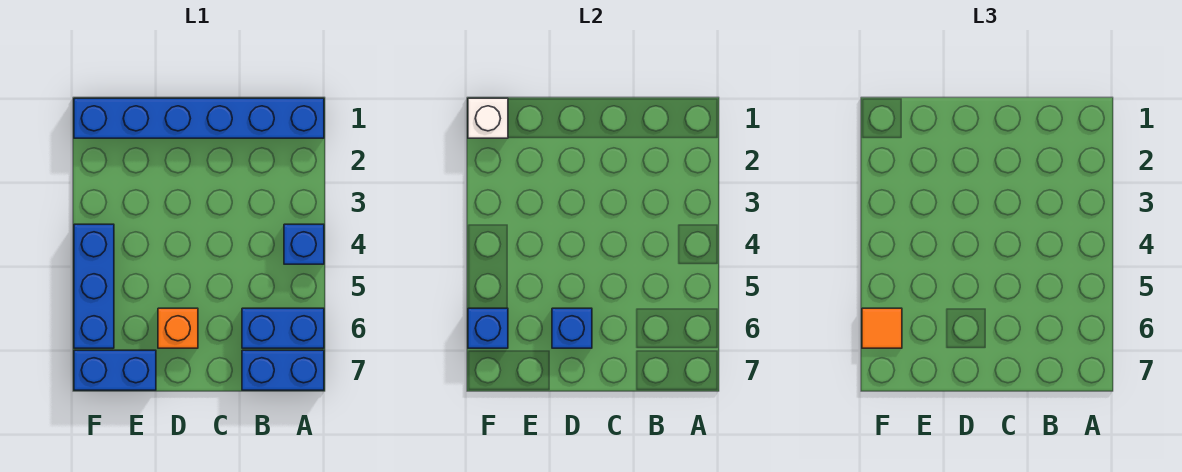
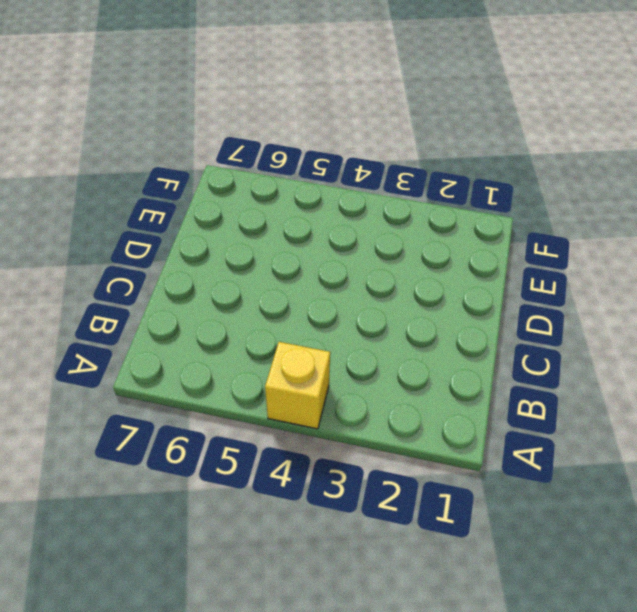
yellow 1x1 brick [265,342,330,429] -> blue 1x1 brick [284,224,324,264]
none -> blue 1x6 brick [74,98,324,138]
none -> blue 1x2 brick [242,308,324,348]

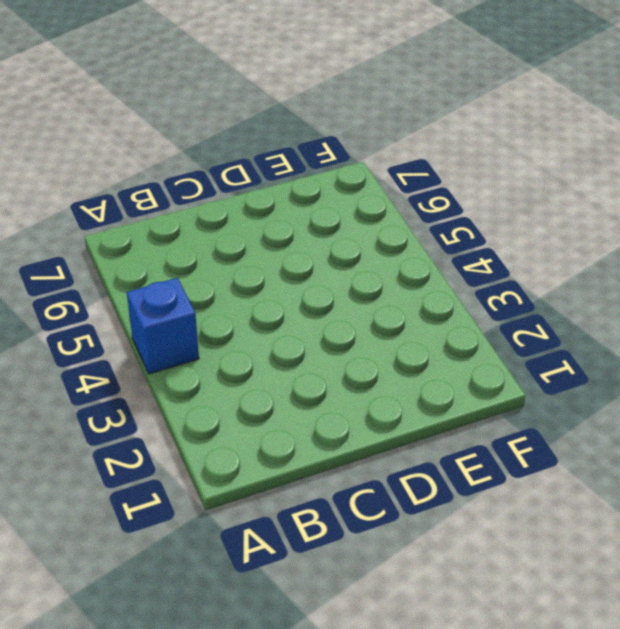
none -> blue 1x6 brick [74,98,324,138]
none -> blue 1x2 brick [242,308,324,348]

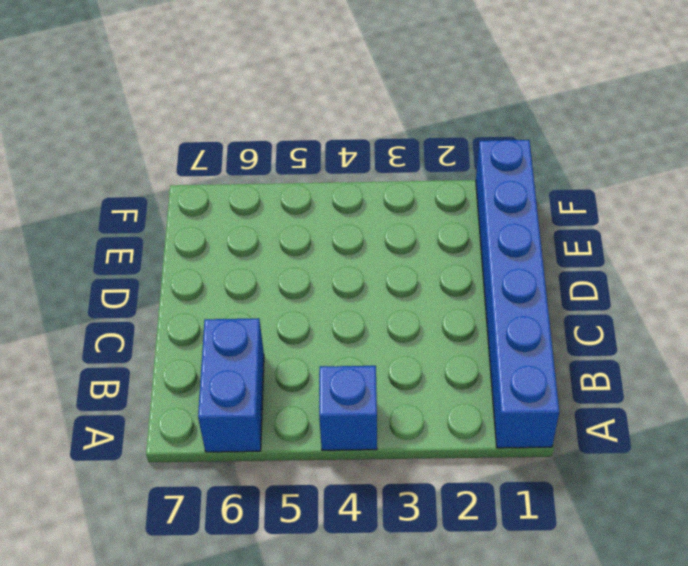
none -> blue 1x2 brick [242,350,324,390]
none -> orange 1x1 brick [158,308,198,348]

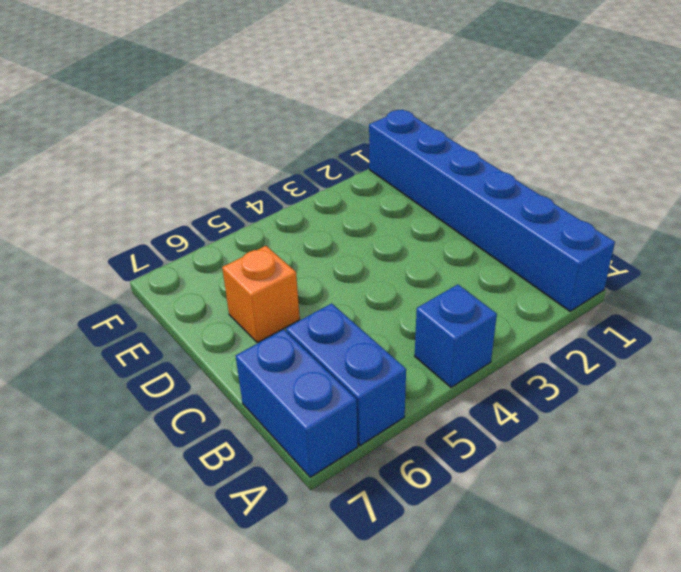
none -> blue 1x2 brick [74,350,156,390]
none -> blue 1x3 brick [74,224,114,348]

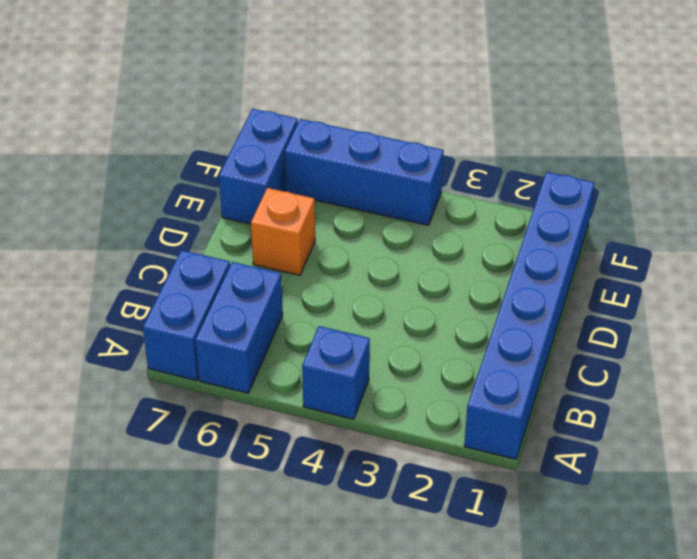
none -> blue 1x1 brick [552,308,592,348]
none -> white 1x1 brick [468,98,508,138]

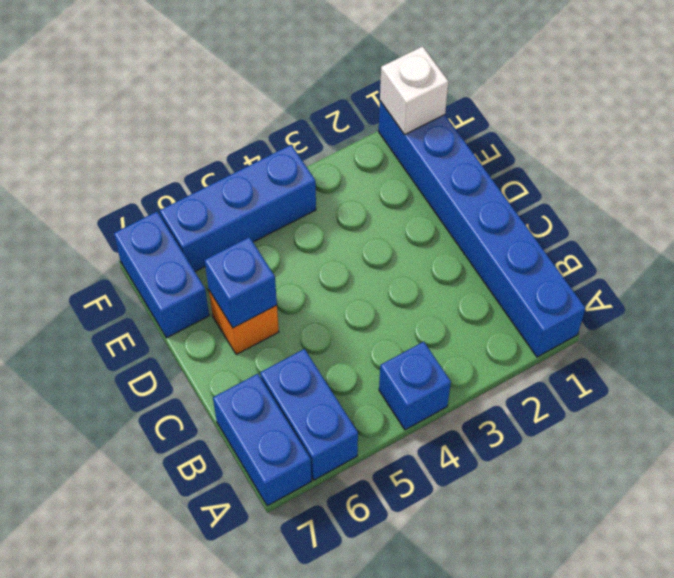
none -> blue 1x1 brick [468,308,508,348]
none -> orange 1x1 tile [862,308,902,348]

